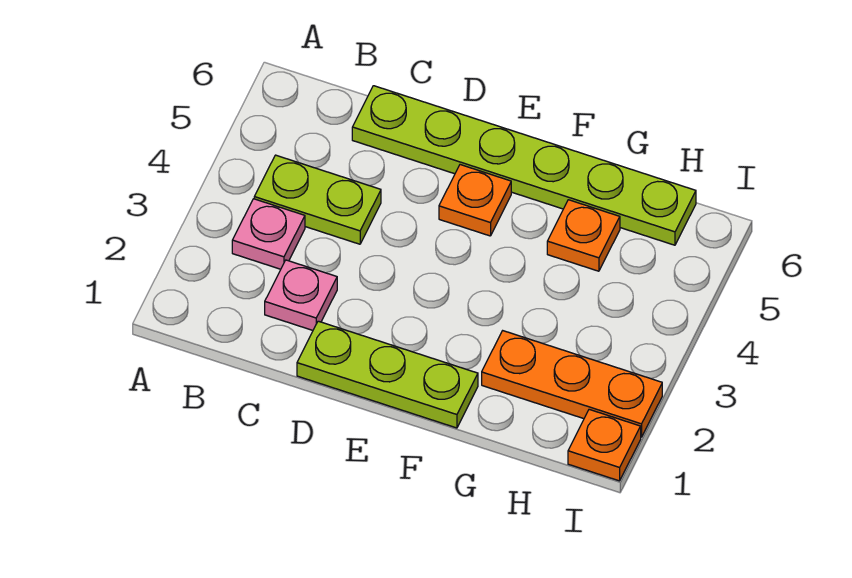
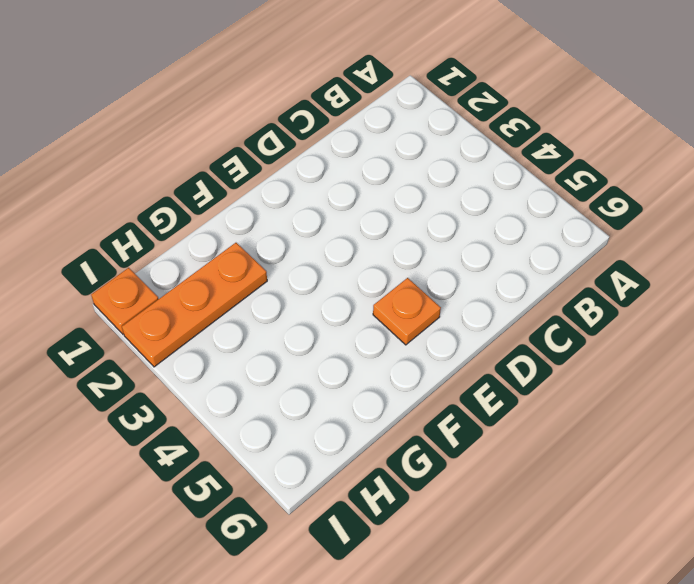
none -> pink 1x1 plate [232,199,305,269]
none -> lime 1x2 plate [254,155,381,244]

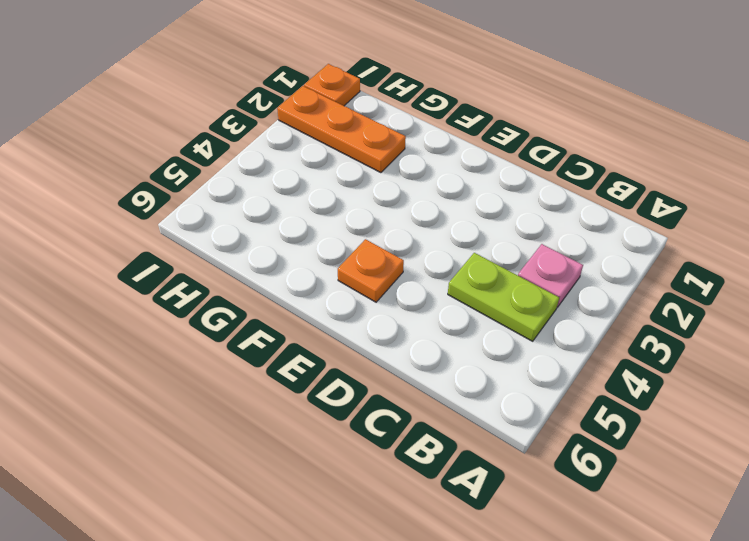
none -> pink 1x1 plate [265,260,337,330]
none -> lime 1x6 plate [352,86,696,245]

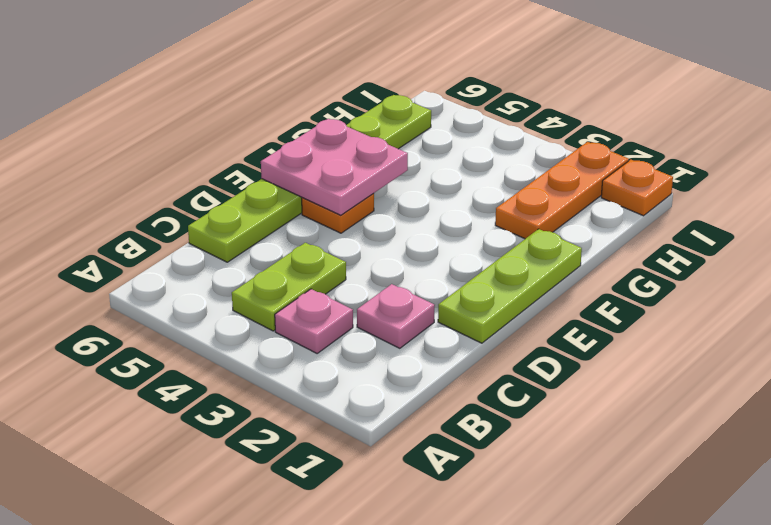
pink 2x2 plate [261,119,408,215] -> none
none -> orange 1x1 plate [547,200,620,271]

